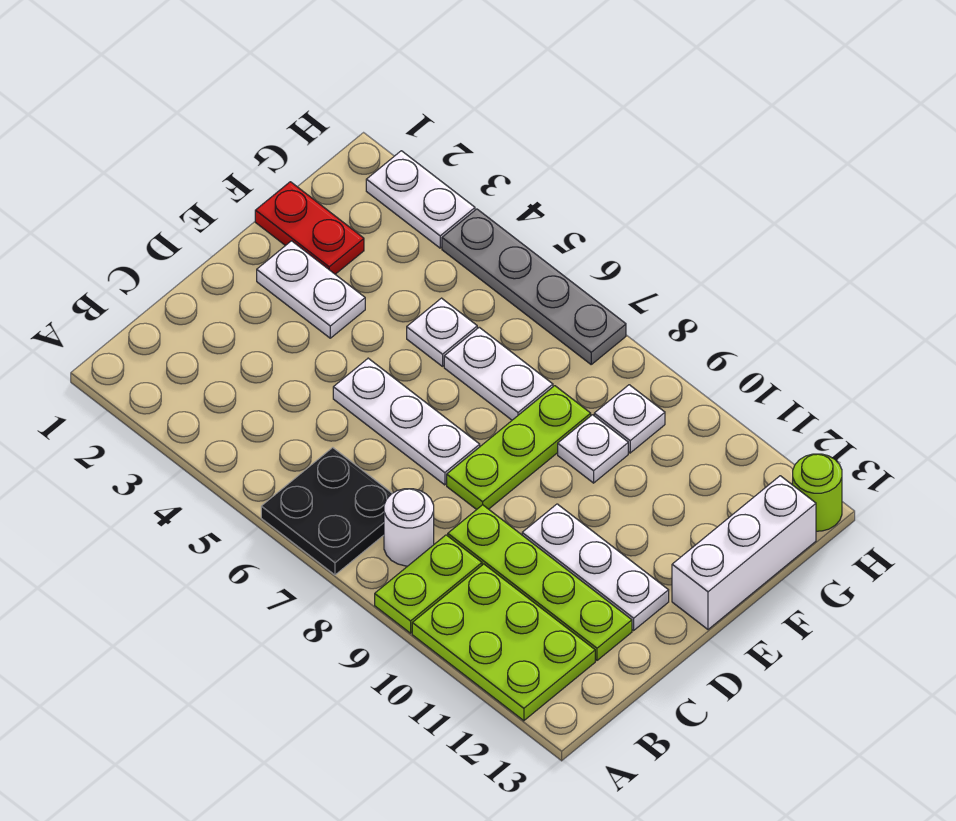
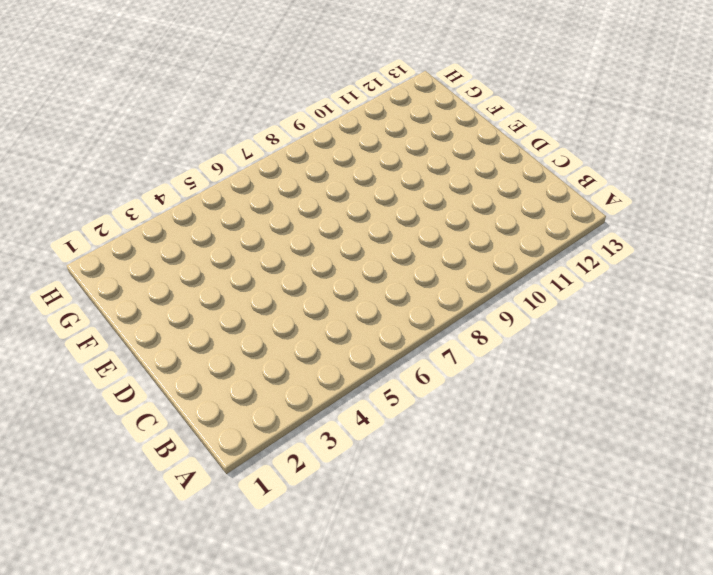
none -> black 2x2 plate [261,448,392,575]
none -> lime 1x2 plate [375,535,482,633]
none -> lime 2x3 plate [412,564,595,721]

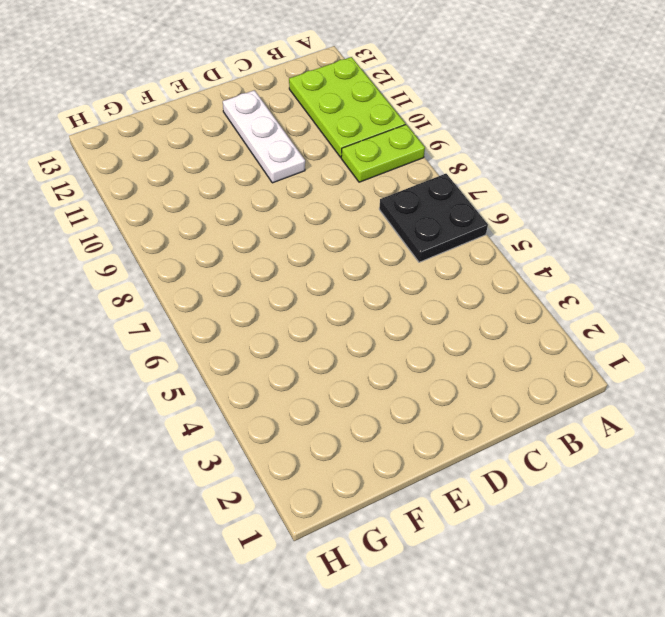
none -> white 1x1 round brick [384,489,434,566]
none -> lime 1x4 plate [448,505,632,660]
none -> white 1x3 plate [333,358,480,485]

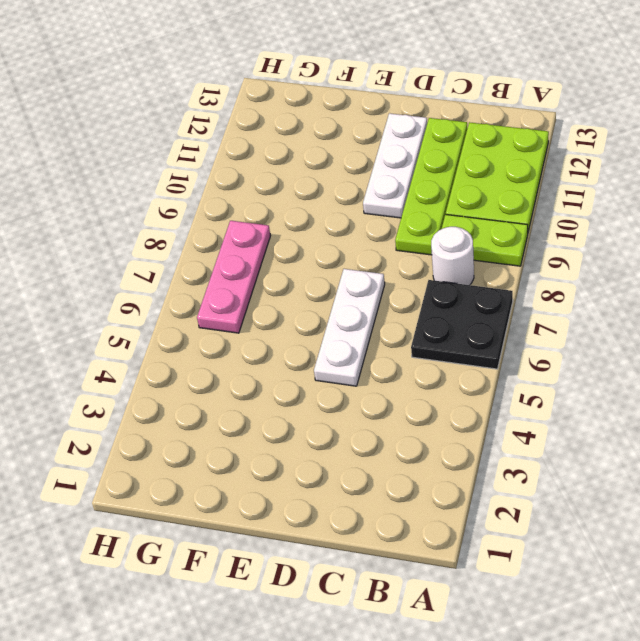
pink 1x3 plate [197,221,270,333] -> none
none -> lime 1x3 plate [447,386,591,510]
none -> white 1x2 plate [257,241,365,338]
none -> white 1x3 brick [672,476,816,629]

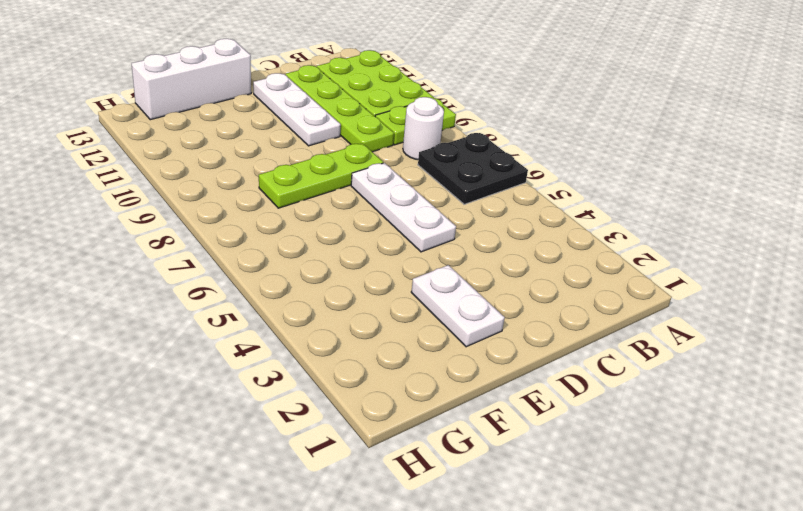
none -> red 1x2 plate [255,182,364,274]
none -> white 1x1 plate [407,298,477,366]
none -> white 1x2 plate [444,327,553,420]

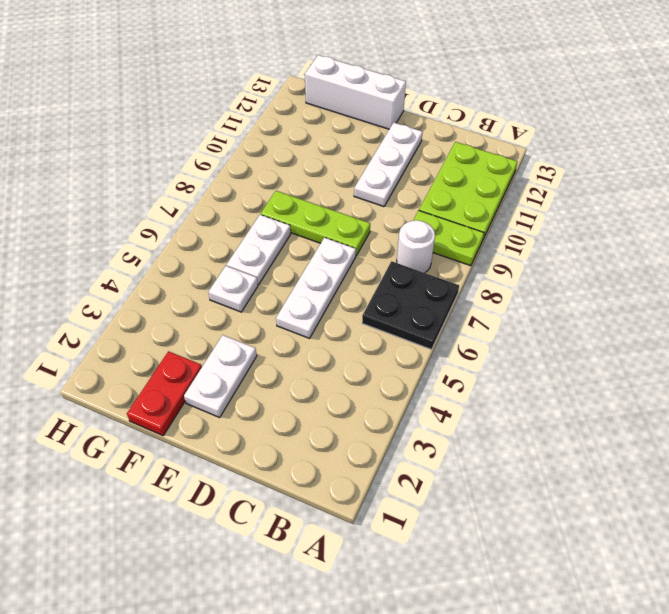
none -> lime 1x4 plate [448,505,632,660]
none -> white 1x1 plate [558,415,628,483]
none -> white 1x1 plate [594,385,665,453]

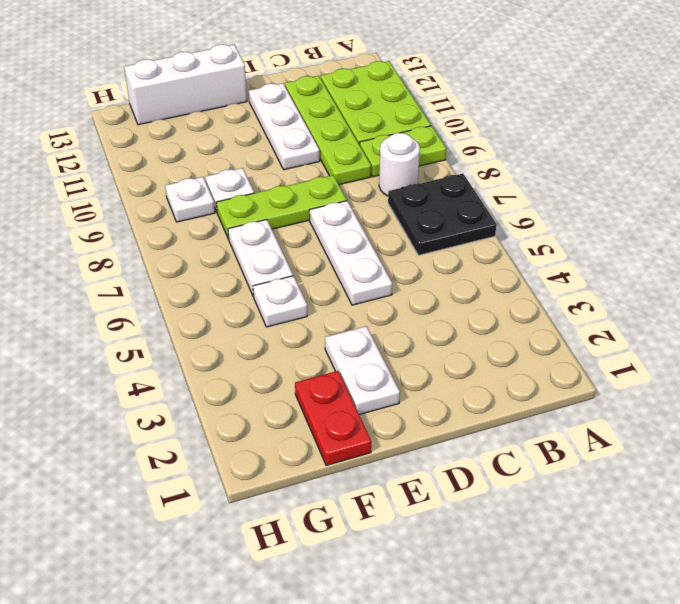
none -> white 1x2 plate [366,151,475,248]
none -> grey 1x4 plate [442,209,626,364]
none -> lime 1x1 round brick [793,454,842,531]

